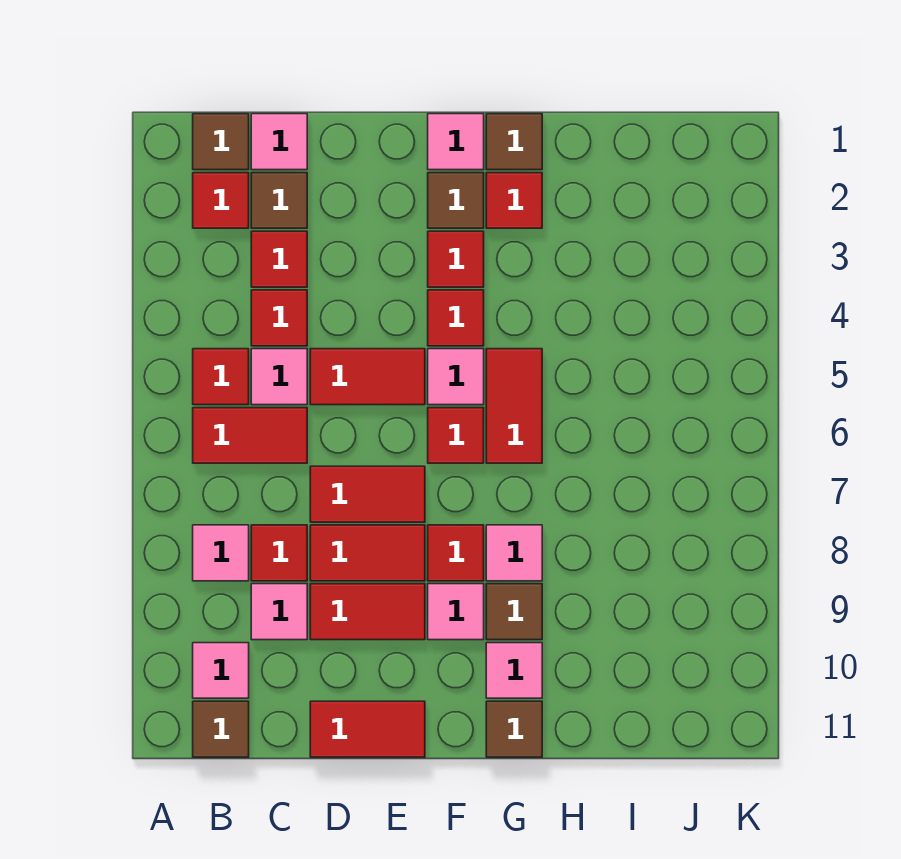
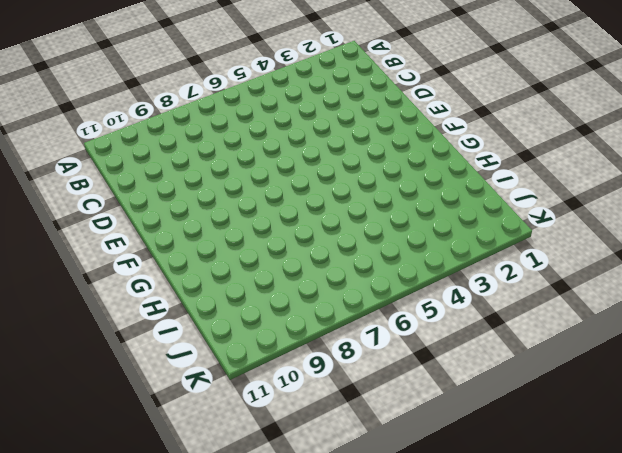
none -> brown 1x1 tile [193,114,249,170]
none -> red 1x1 tile [193,173,249,228]
none -> red 1x1 tile [193,349,249,405]
none -> red 1x2 tile [193,408,307,463]

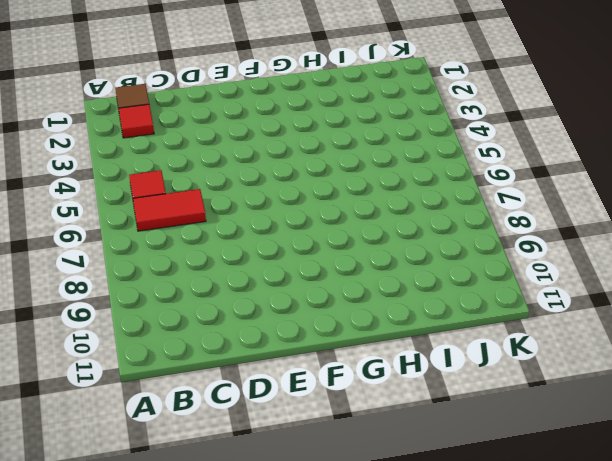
none -> pink 1x1 tile [193,525,249,581]
none -> pink 1x1 tile [193,643,249,698]
none -> brown 1x1 tile [193,701,249,757]
none -> pink 1x1 tile [251,114,307,170]

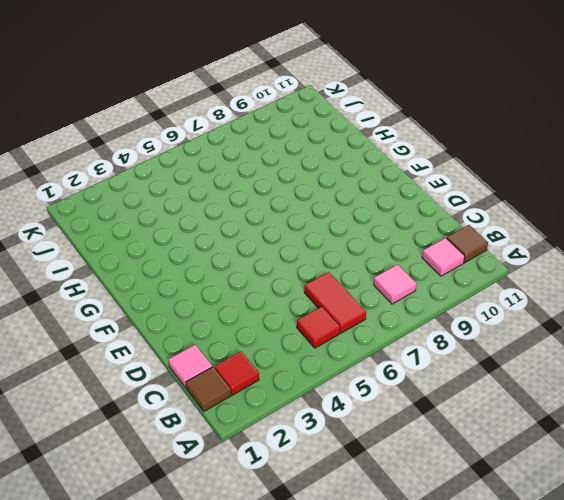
none -> brown 1x1 tile [251,173,307,228]
none -> red 1x1 tile [251,231,307,287]
none -> red 1x1 tile [251,290,307,346]
none -> pink 1x1 tile [251,349,307,405]

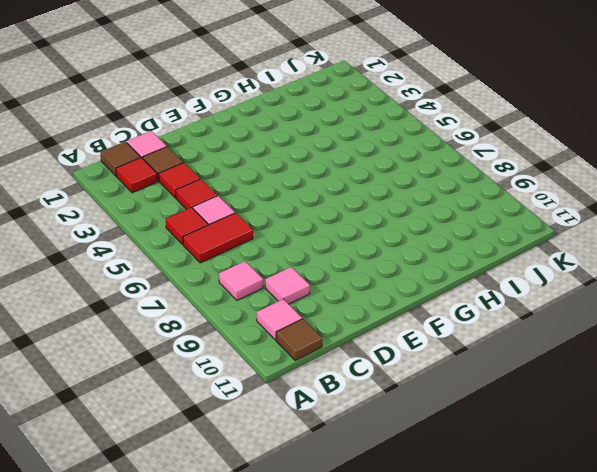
none -> red 1x1 tile [251,525,307,581]
none -> red 1x2 tile [310,349,425,405]
none -> red 1x2 tile [310,466,425,522]
none -> red 1x2 tile [310,525,425,581]

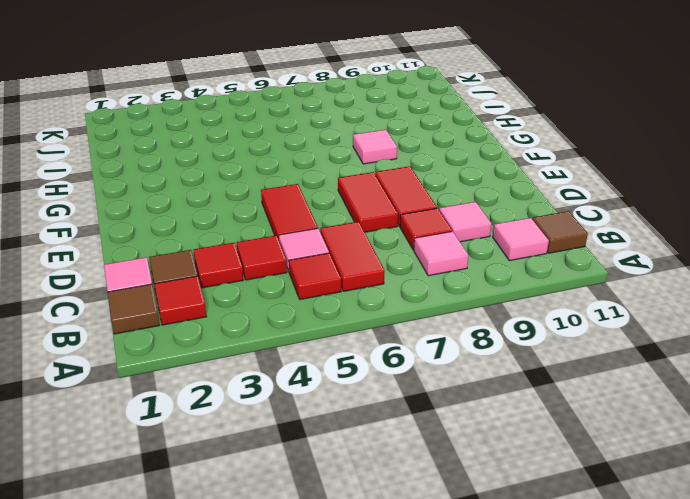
none -> red 1x2 tile [310,584,425,640]
none -> red 1x2 tile [310,701,425,757]
none -> pink 1x1 tile [428,114,484,170]
none -> brown 1x1 tile [428,173,484,228]

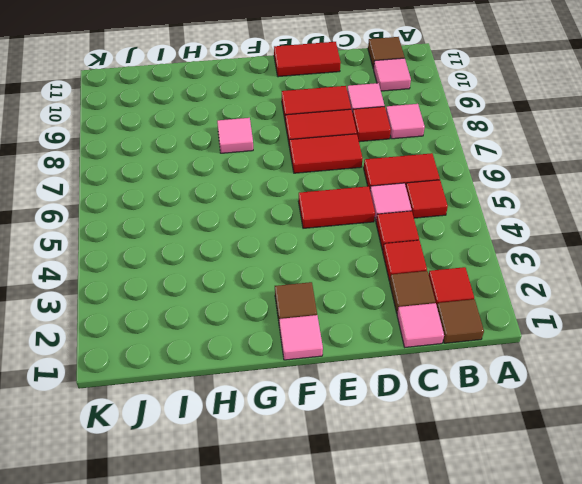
none -> red 1x1 tile [428,231,484,287]
none -> red 1x1 tile [428,290,484,346]
none -> pink 1x1 tile [428,349,484,405]
none -> red 1x1 tile [428,408,484,463]

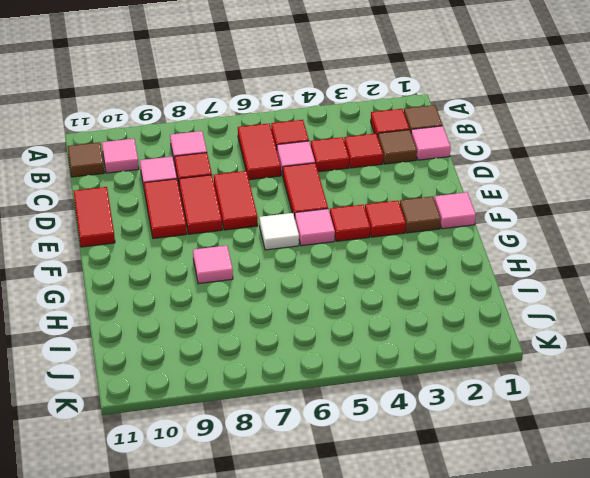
white 1x1 tile [259,213,299,250] -> red 1x1 tile [428,408,484,463]
none -> red 1x1 tile [428,525,484,581]
none -> pink 1x1 tile [428,584,484,640]
none -> brown 1x1 tile [486,114,542,170]
none -> red 1x1 tile [486,173,542,228]

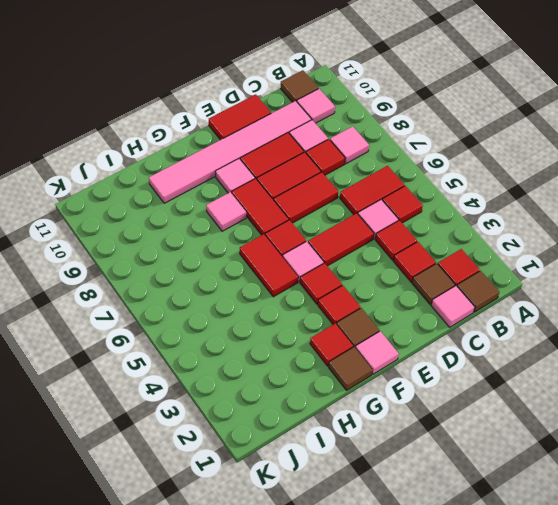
pink 1x6 tile [149,101,311,203] -> pink 1x1 tile [486,643,542,698]
red 1x2 tile [232,179,289,235] -> red 1x1 tile [428,525,484,581]
none -> brown 1x1 tile [486,584,542,640]
none -> brown 1x1 tile [486,701,542,757]

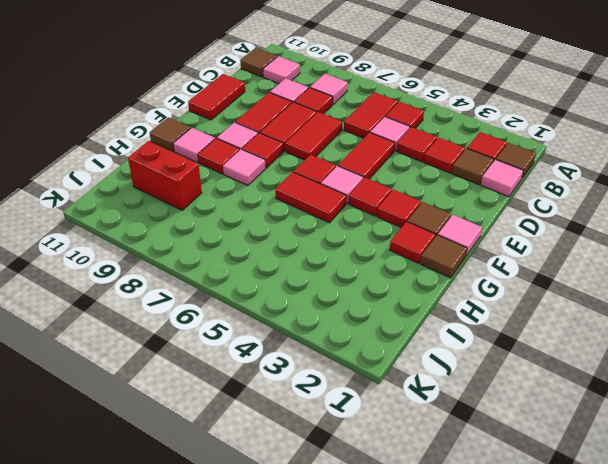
red 1x1 tile [198,138,240,174] -> brown 1x1 tile [486,584,542,640]
red 1x2 brick [128,141,202,210] -> none

